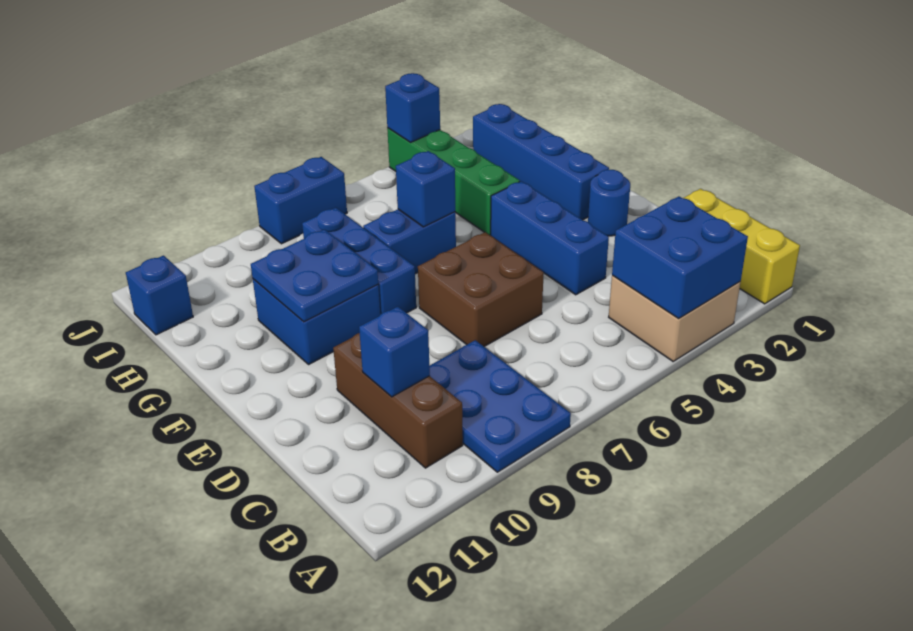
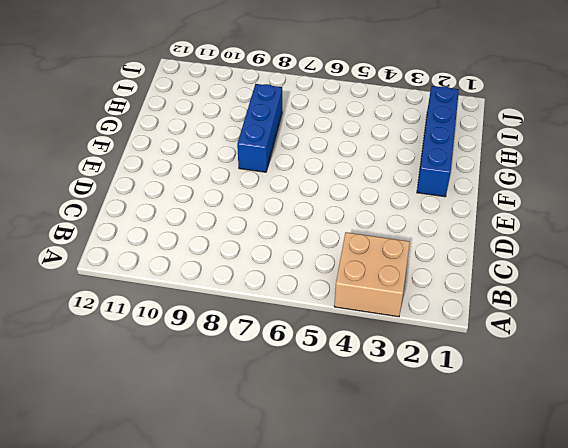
none -> yellow 1x3 brick [684,189,800,304]
none -> blue 2x3 plate [429,340,571,472]
none -> brown 1x3 brick [333,333,463,468]

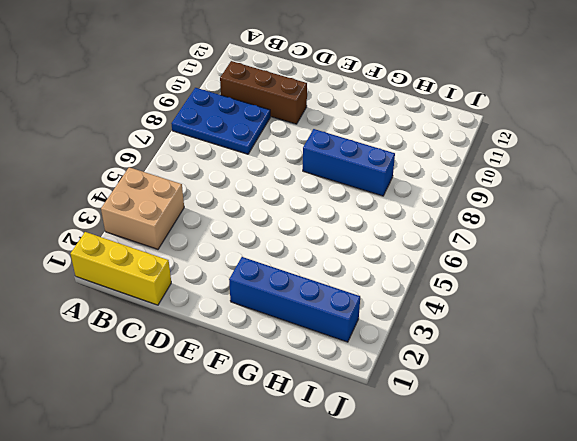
none -> blue 1x3 brick [491,181,609,295]
none -> brown 2x2 brick [418,232,544,347]
none -> blue 1x1 round brick [588,170,630,236]

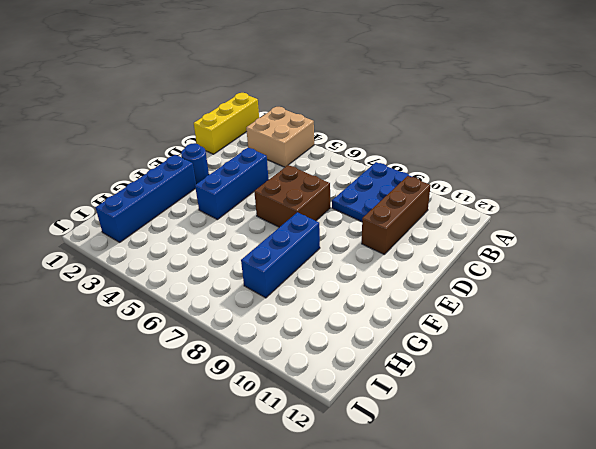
none -> blue 2x2 brick [253,279,380,364]
none -> green 1x4 brick [387,128,520,235]
none -> blue 1x2 brick [363,209,456,274]

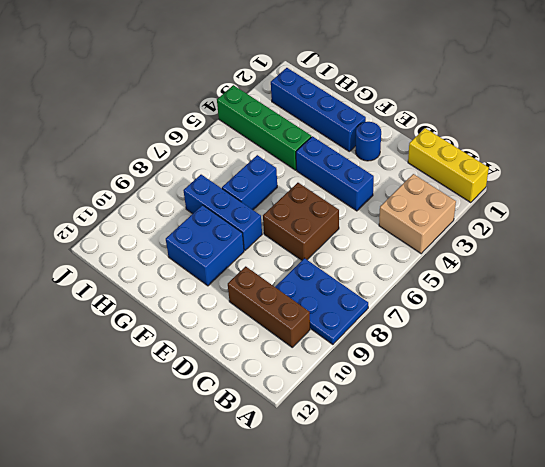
none -> blue 1x1 brick [126,256,193,335]
none -> blue 1x2 brick [254,157,347,244]
none -> blue 2x2 brick [612,196,748,318]

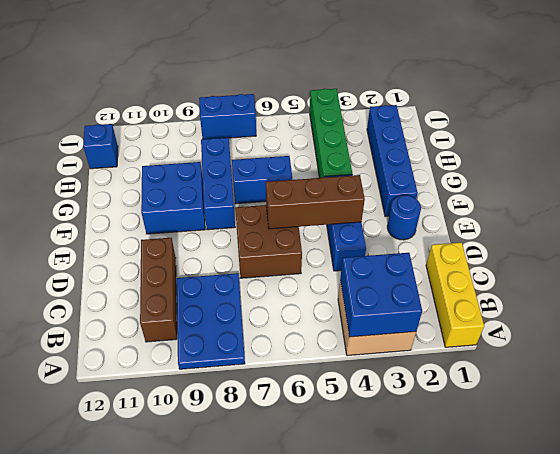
brown 1x3 brick [266,175,365,229] -> none
none -> blue 1x1 brick [359,307,430,397]
none -> blue 2x2 plate [251,229,378,322]
none -> blue 1x1 brick [396,151,455,227]

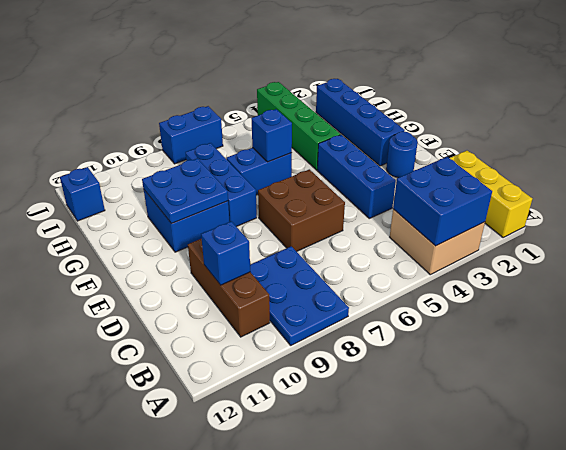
none -> blue 1x1 brick [385,73,440,143]

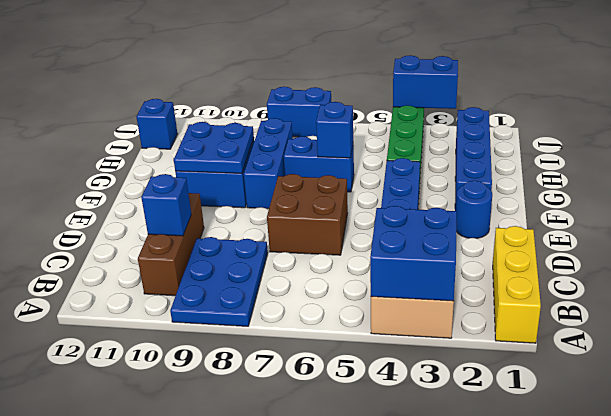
blue 1x2 brick [393,55,458,109] -> blue 1x1 brick [385,73,440,143]

